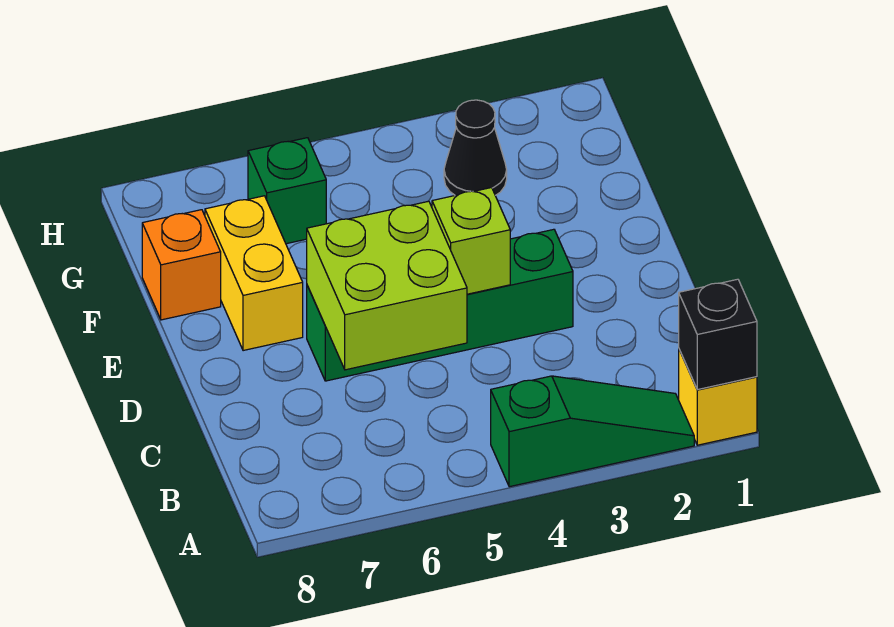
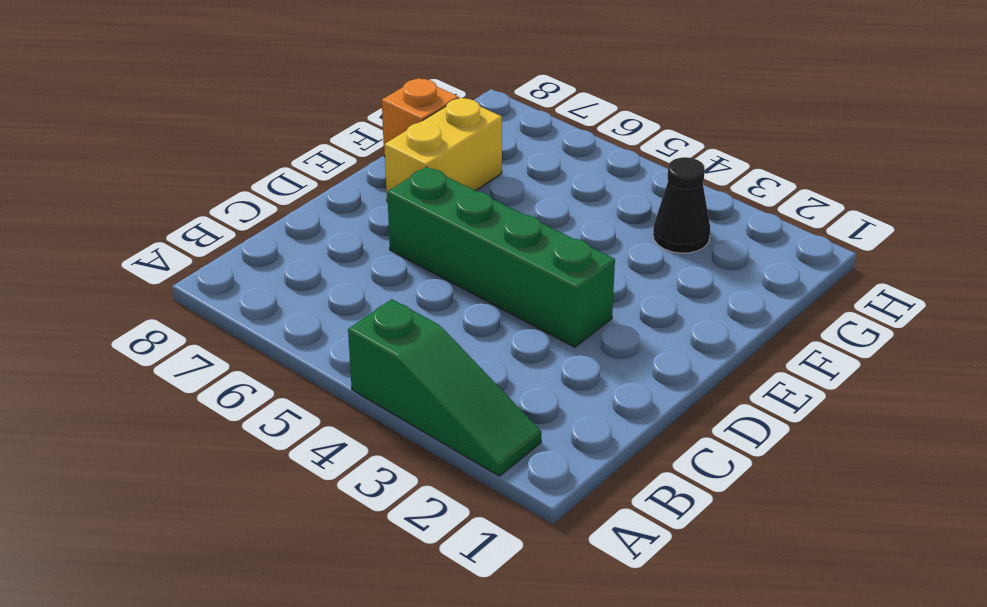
none -> yellow 1x1 brick [679,350,757,445]
none -> green 1x1 brick [248,138,326,244]

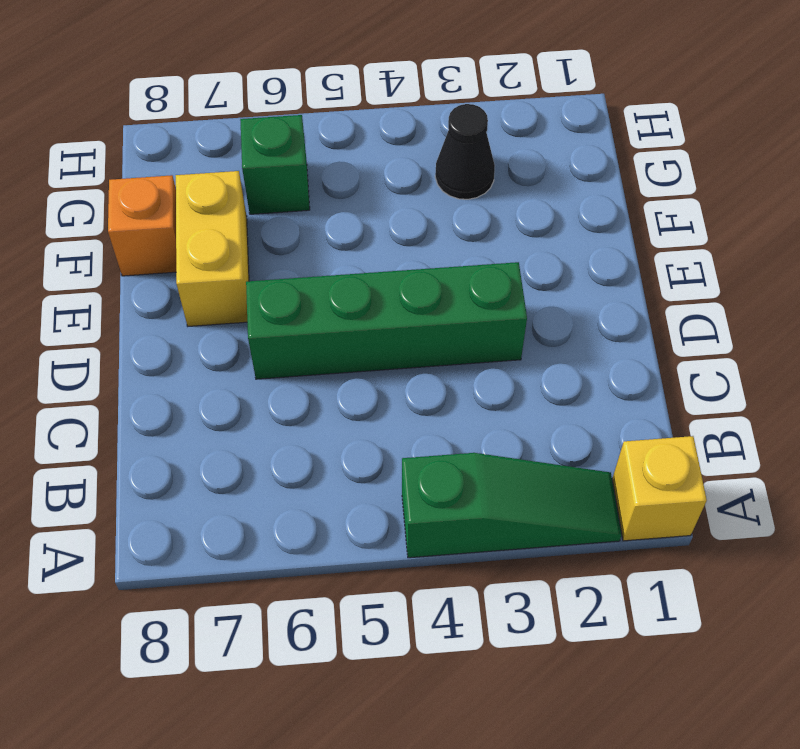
none -> black 1x1 brick [679,279,757,390]
none -> lime 2x2 brick [307,201,467,370]

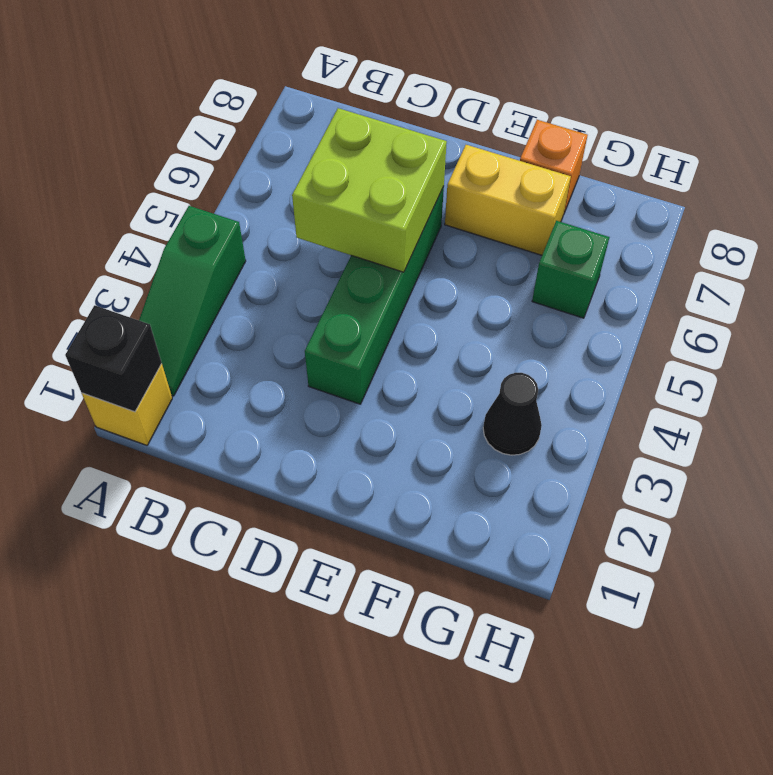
none -> lime 1x1 brick [432,188,510,294]

